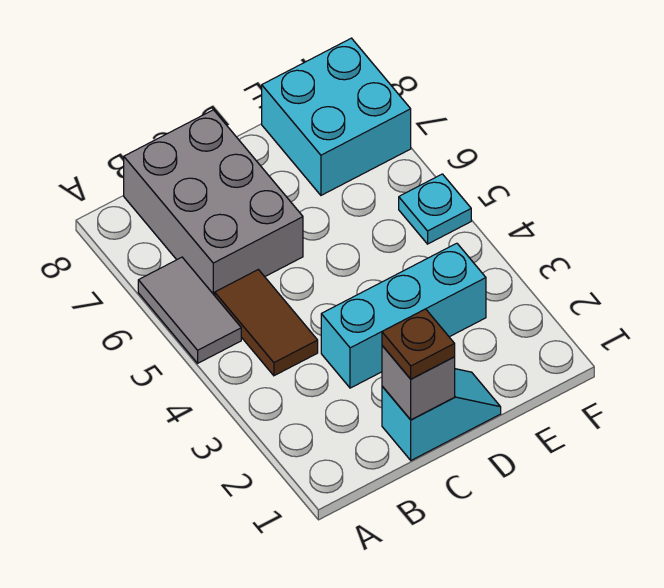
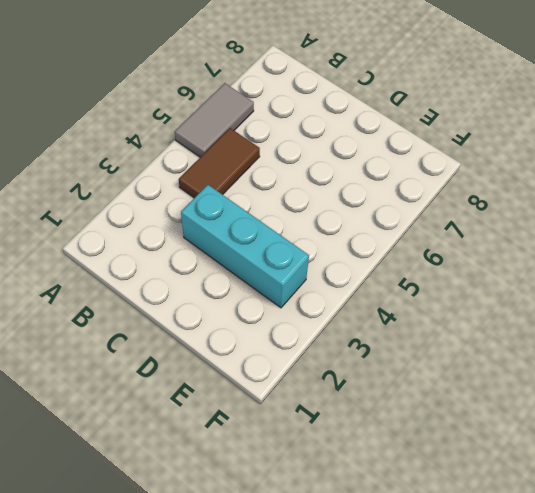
none -> grey 2x3 brick [124,110,303,296]
none -> cyan 1x2 slope [382,369,501,460]

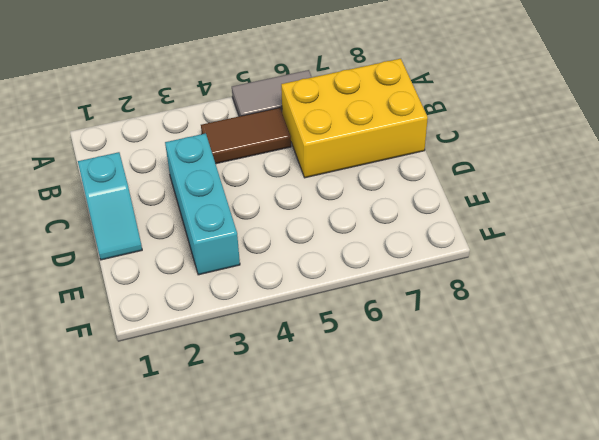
yellow 2x3 brick [281,59,428,178] -> grey 2x3 brick [124,110,303,296]
none -> cyan 2x2 brick [262,38,411,195]
none -> cyan 1x1 plate [399,174,471,244]

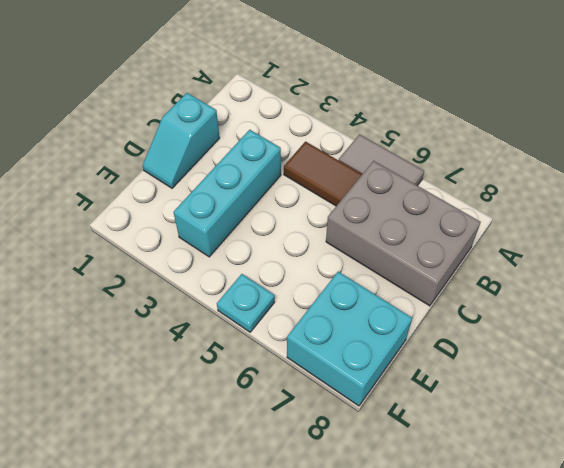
none -> grey 1x1 brick [382,346,455,420]
none -> brown 1x1 plate [382,309,455,379]

